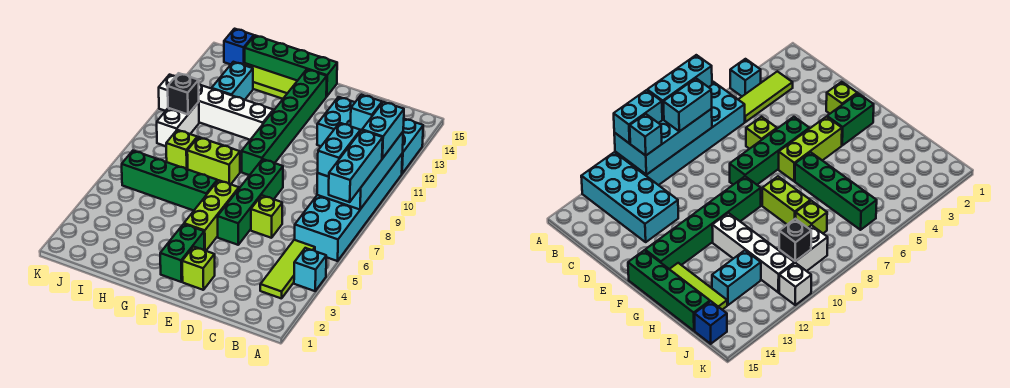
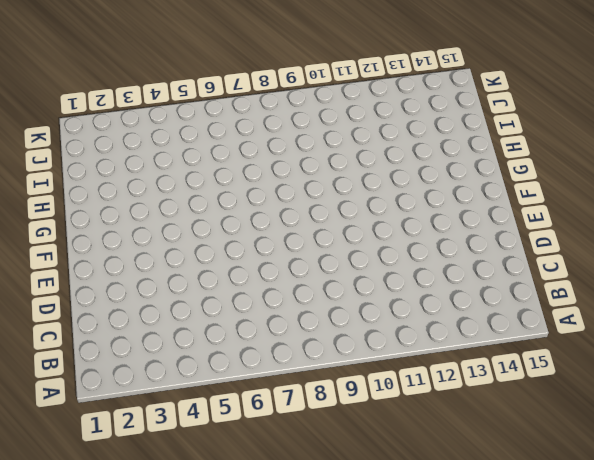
none -> cyan 1x1 brick [294,248,326,291]
none -> cyan 2x6 brick [295,154,402,261]
none -> cyan 2x4 brick [317,97,423,173]

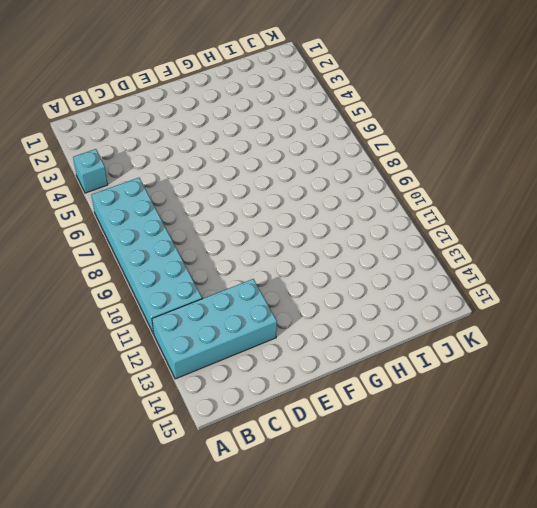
none -> lime 1x3 tile [260,240,315,299]
none -> lime 1x1 brick [251,195,282,238]
none -> lime 1x1 brick [182,247,215,290]

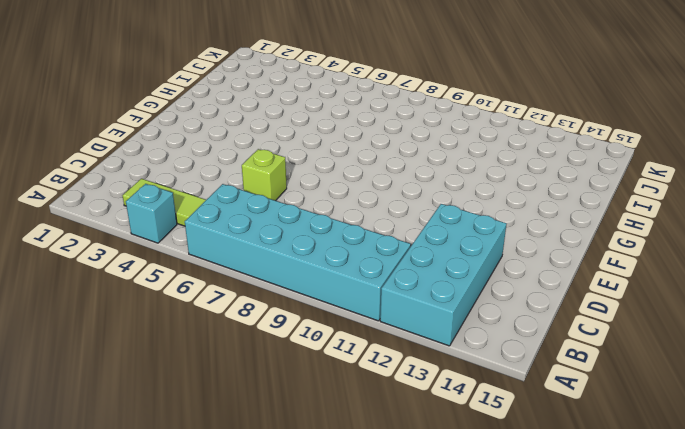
none -> lime 1x1 brick [182,247,215,290]
none -> green 1x4 brick [218,159,283,245]
none -> green 1x2 brick [160,224,204,282]

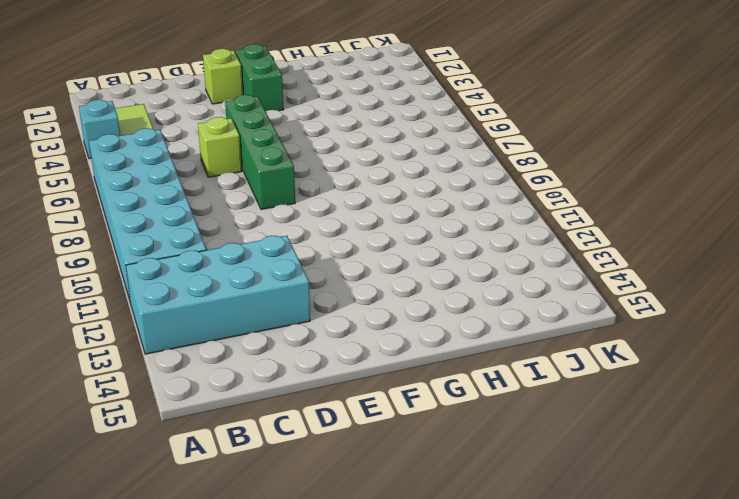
none -> lime 1x3 brick [184,180,239,251]
none -> green 1x6 brick [242,69,327,175]
none -> green 1x4 brick [245,35,337,97]

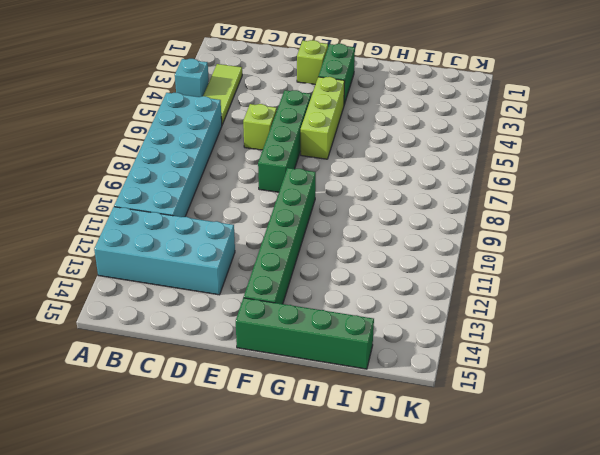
none -> green 1x4 brick [122,151,217,211]
none -> lime 1x2 brick [187,137,240,184]
none -> white 1x4 brick [199,84,273,140]

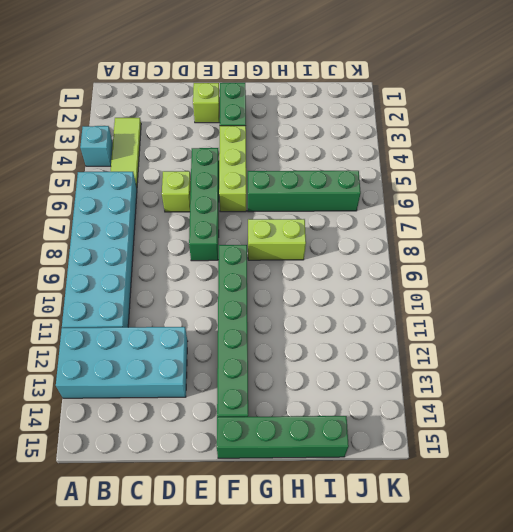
none -> white 1x4 brick [199,84,273,140]
none -> lime 1x3 tile [243,63,297,99]
none -> lime 1x1 brick [166,130,197,169]

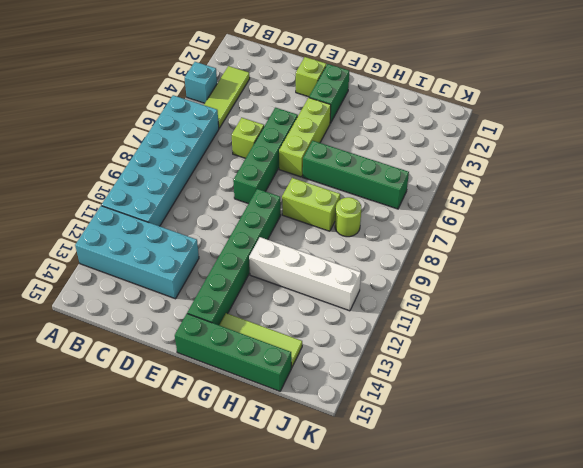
lime 1x1 round brick [335,197,361,237] -> lime 1x1 brick [166,130,197,169]
none -> cyan 1x2 brick [212,62,253,100]
none -> white 1x2 brick [157,102,199,146]
none -> blue 1x1 brick [224,29,254,65]

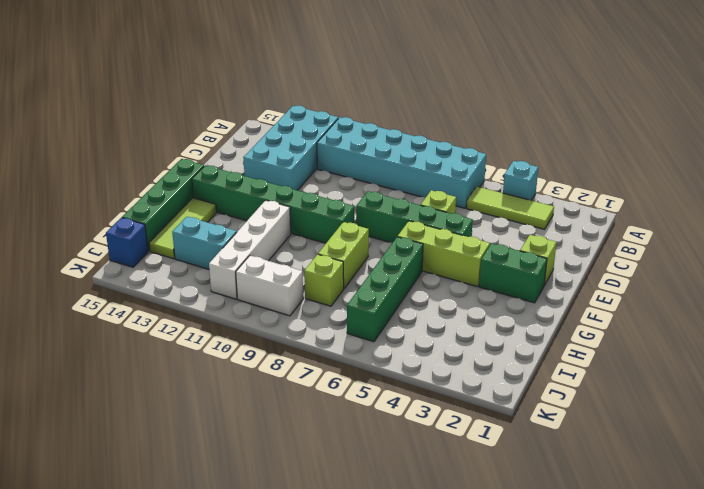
none -> white 1x1 brick [159,75,176,111]
none -> cyan 2x4 brick [317,132,403,210]
none -> black 1x1 brick [168,73,199,114]

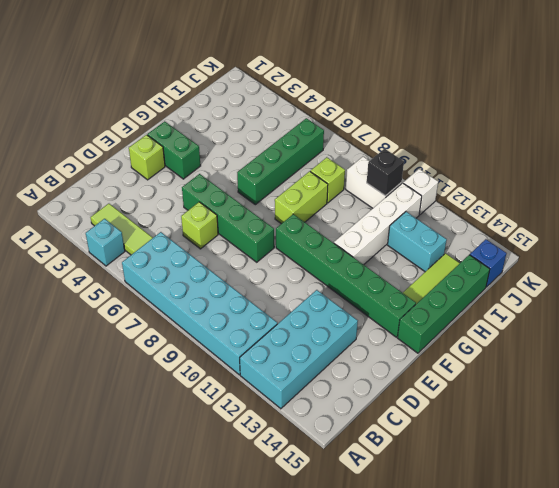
none -> lime 1x3 brick [184,180,239,251]
none -> cyan 2x4 brick [317,132,403,210]
none -> cyan 1x3 brick [329,130,383,202]

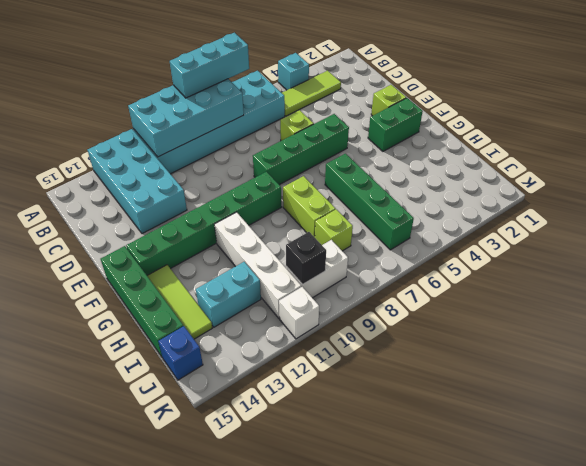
none -> lime 1x3 brick [184,180,239,251]
none -> cyan 1x2 brick [362,102,404,159]
none -> cyan 1x2 brick [318,123,361,177]

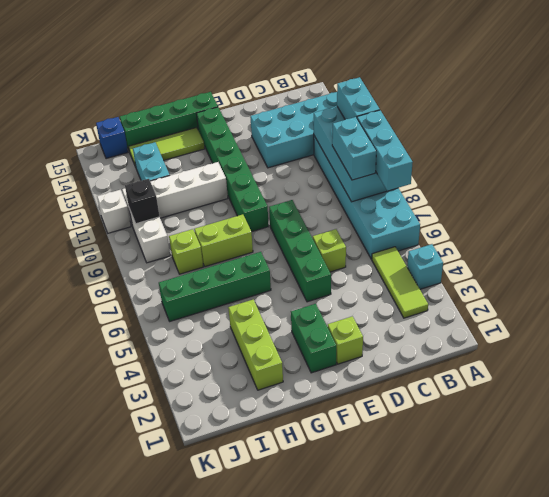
lime 1x3 brick [228,300,283,390] -> lime 1x3 brick moved to [184,180,239,251]
none -> cyan 1x1 brick [351,95,382,130]

